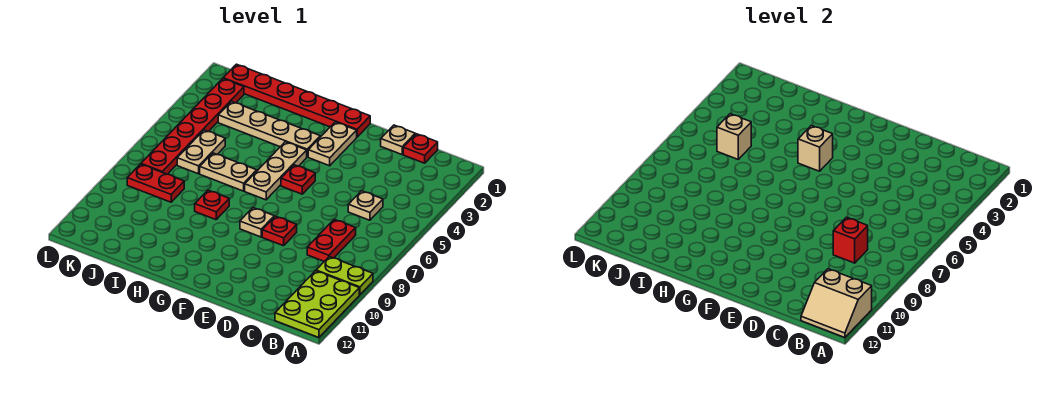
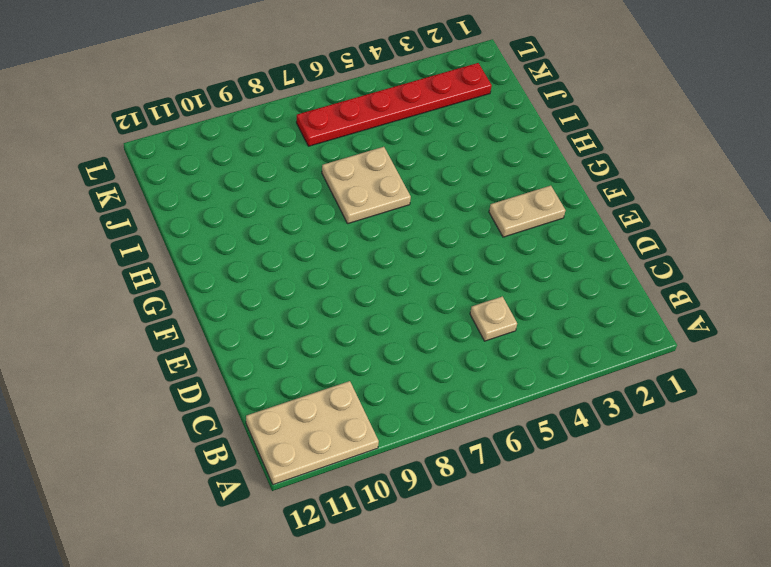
tan 2x3 plate [246,381,379,485] -> lime 2x3 plate [275,271,359,338]
tan 2x2 plate [322,147,411,223] -> tan 1x2 plate [200,153,257,191]
none -> lime 1x2 plate [316,257,373,295]
none -> red 1x1 plate [403,134,438,163]
none -> red 1x2 plate [307,219,356,261]

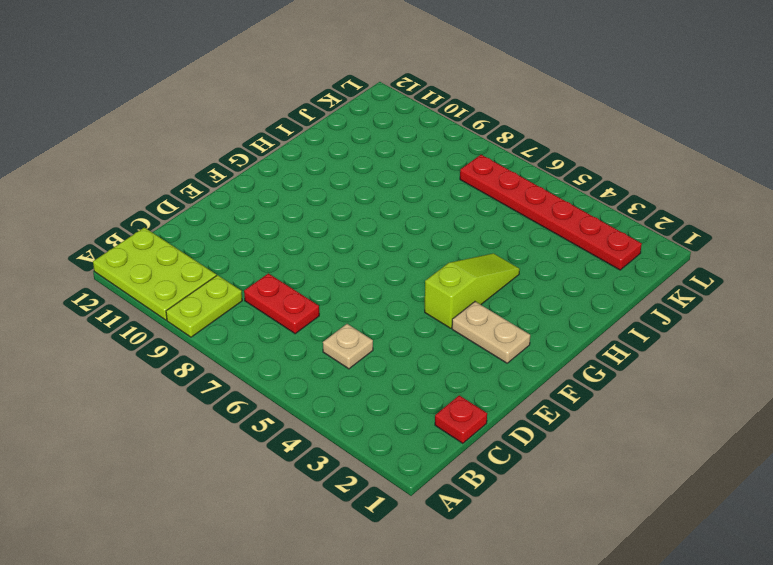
lime 1x3 slope [425,253,520,328] -> tan 1x3 plate [245,142,307,200]
none -> tan 1x1 plate [381,125,415,154]
none -> red 1x1 plate [262,216,297,246]
none -> red 1x6 plate [223,64,370,137]

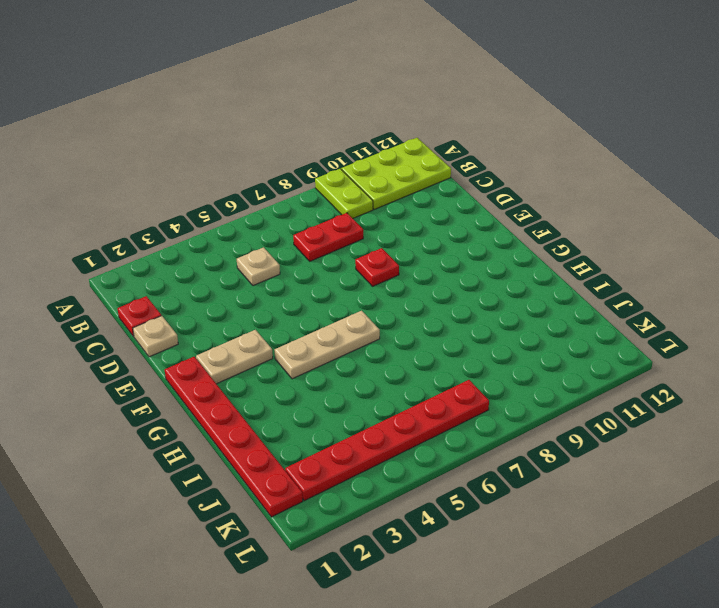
none -> red 1x1 plate [281,165,315,194]
none -> tan 1x1 plate [240,208,274,237]
none -> tan 1x4 plate [218,102,320,157]

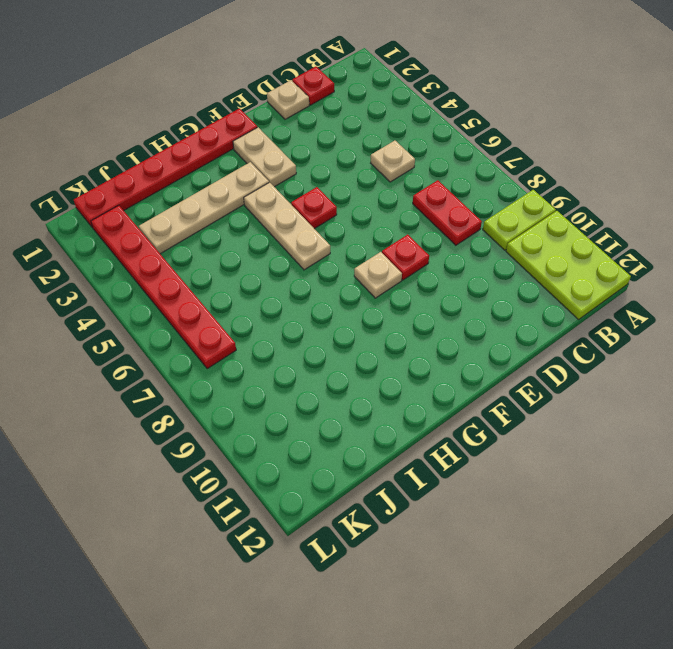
none -> tan 1x2 plate [200,153,257,191]
none -> red 1x1 plate [195,190,229,220]
none -> tan 1x2 plate [177,130,225,174]

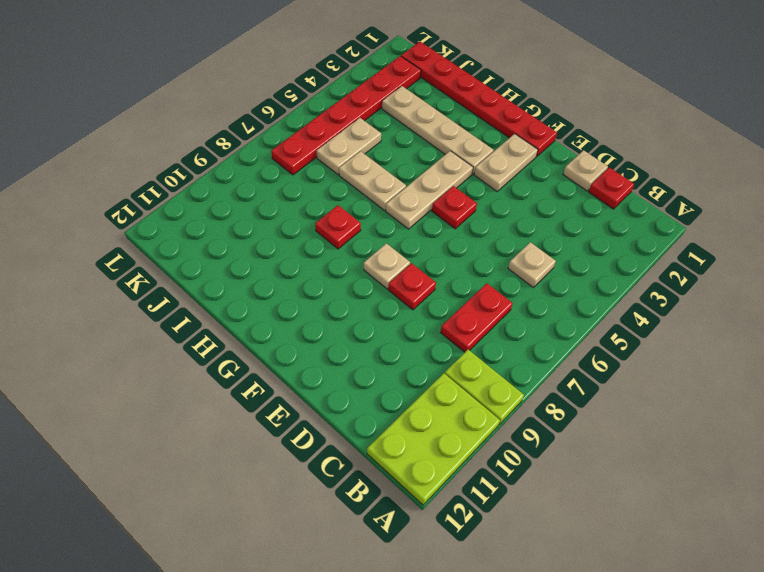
none -> red 1x2 plate [127,164,184,202]
none -> tan 2x2 slope [801,269,872,338]
none -> red 1x1 brick [833,217,868,263]

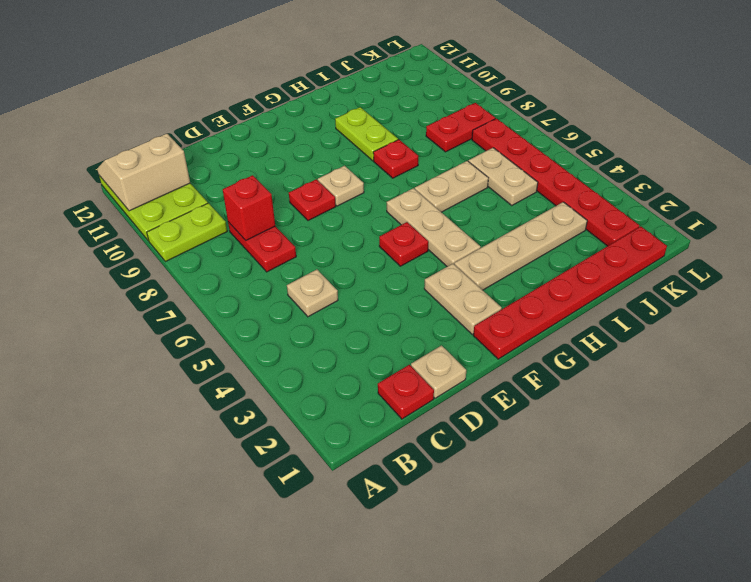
lime 1x2 plate [335,107,398,161] -> none
none -> tan 1x1 brick [798,126,833,171]
none -> tan 1x1 brick [717,114,751,159]

